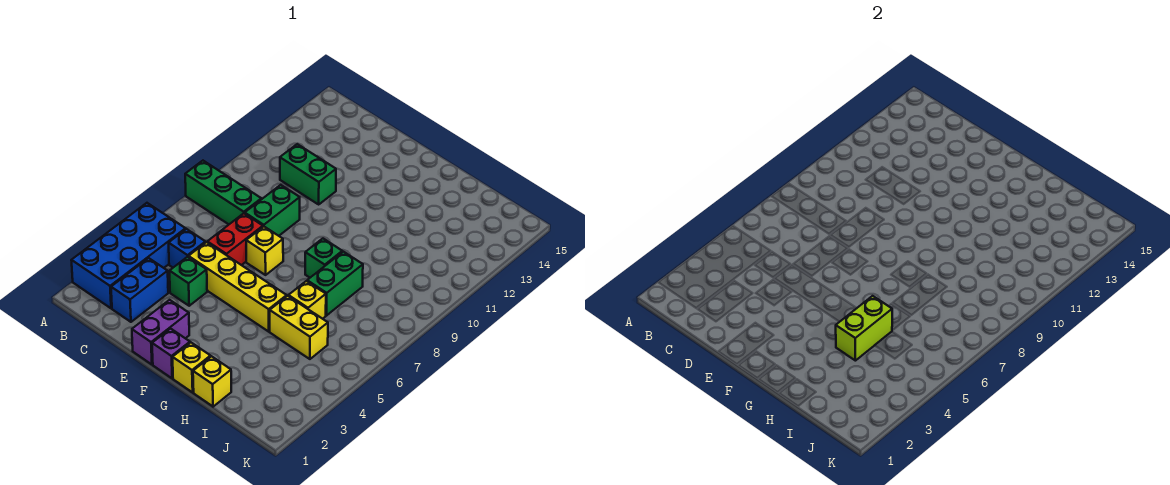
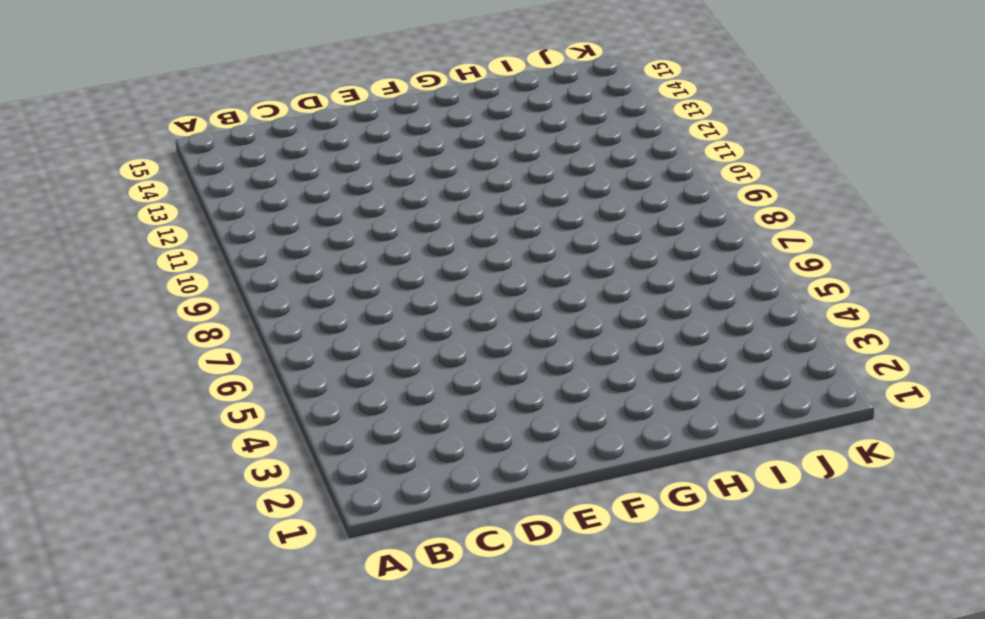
none -> blue 2x4 brick [71,203,186,308]
none -> green 1x3 brick [185,161,261,224]
none -> blue 1x2 brick [111,258,168,322]

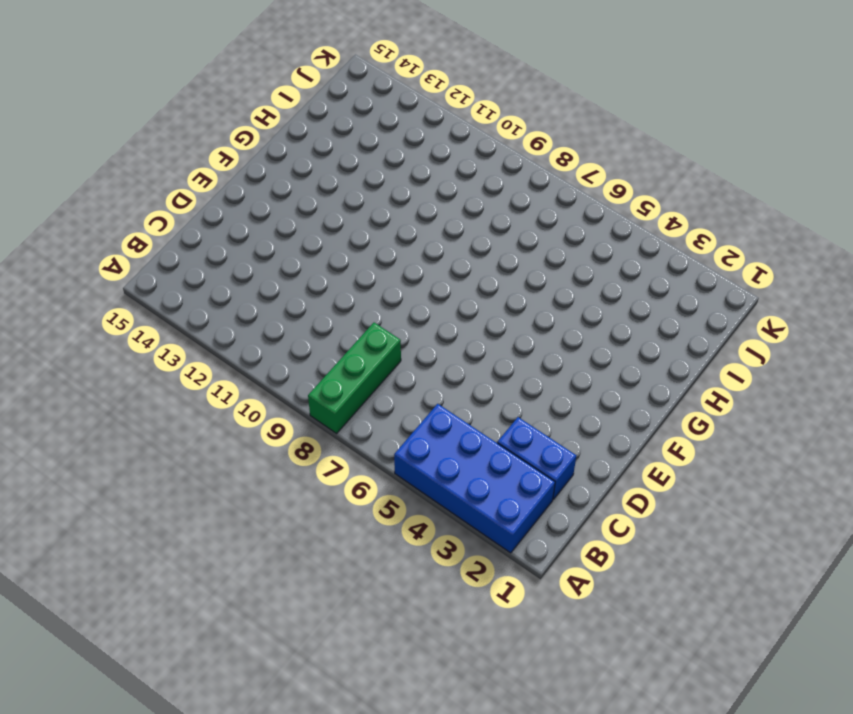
none -> blue 1x1 brick [169,229,206,267]
none -> green 1x2 brick [280,144,336,204]
none -> green 1x1 brick [170,257,207,306]

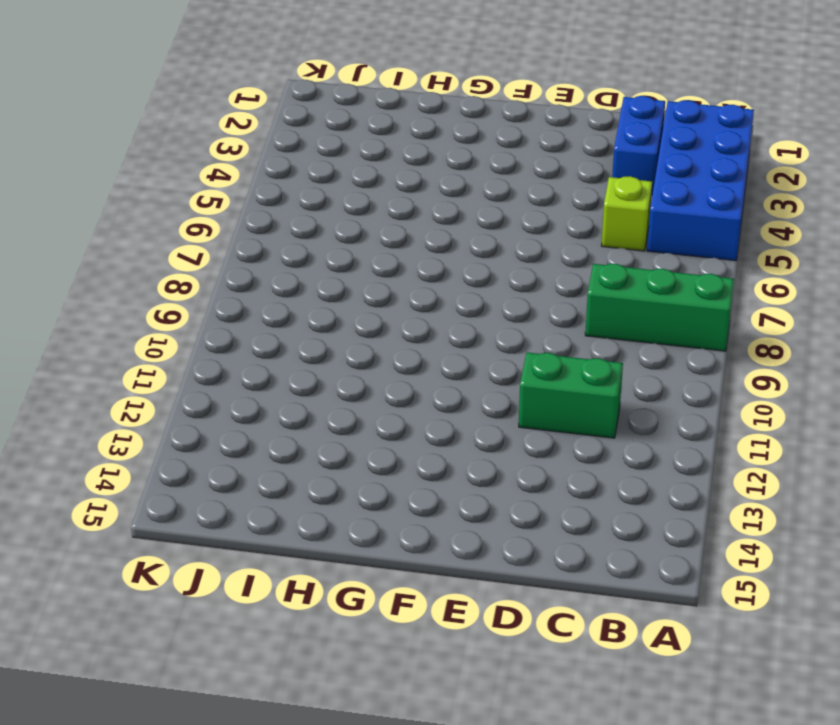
lime 1x1 brick [601,176,652,251] -> blue 1x1 brick [169,229,206,267]
none -> green 1x1 brick [170,257,207,306]
none -> yellow 1x4 brick [189,242,287,332]
none -> red 1x2 brick [207,213,263,265]

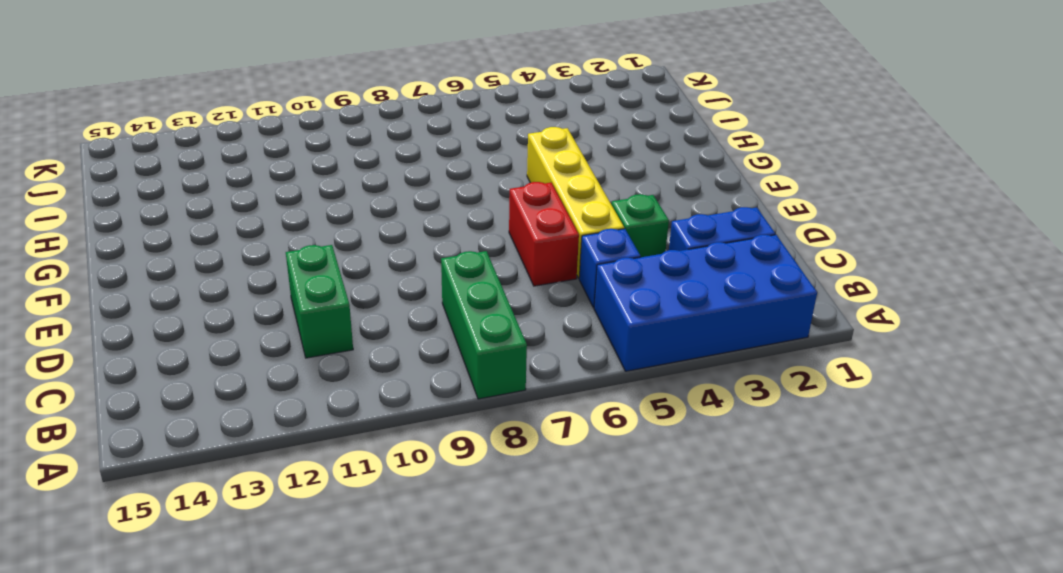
red 1x2 brick [509,182,579,286] -> red 1x2 brick turned to [207,213,263,265]
none -> green 1x2 brick [245,185,300,236]
none -> purple 1x2 brick [132,300,189,364]
none -> yellow 1x1 brick [246,227,283,275]

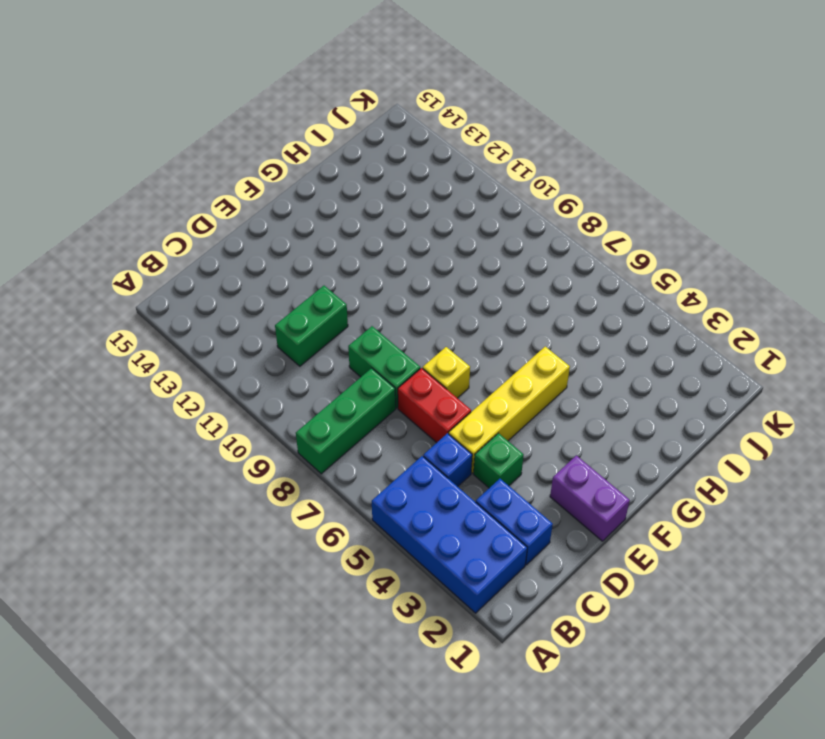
none -> purple 1x1 brick [152,329,190,378]
none -> yellow 1x1 brick [173,343,211,392]
none -> green 1x1 brick [305,239,342,278]

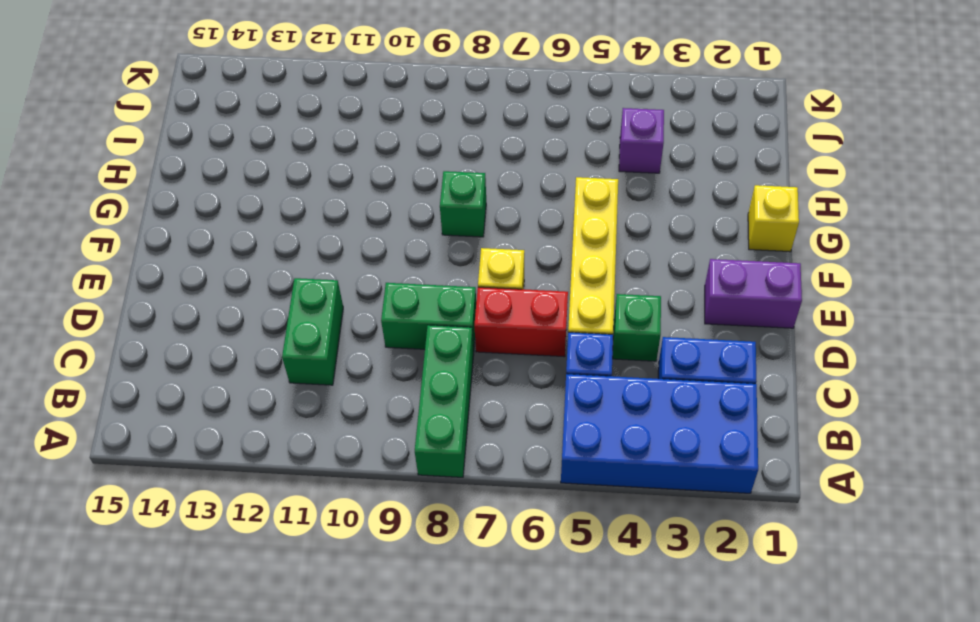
purple 1x1 brick [619,108,664,173] -> purple 1x1 brick moved to [152,329,190,378]
none -> yellow 1x1 brick [193,356,231,407]
none -> yellow 1x2 brick [270,296,328,359]
none -> yellow 1x1 brick [289,281,326,319]

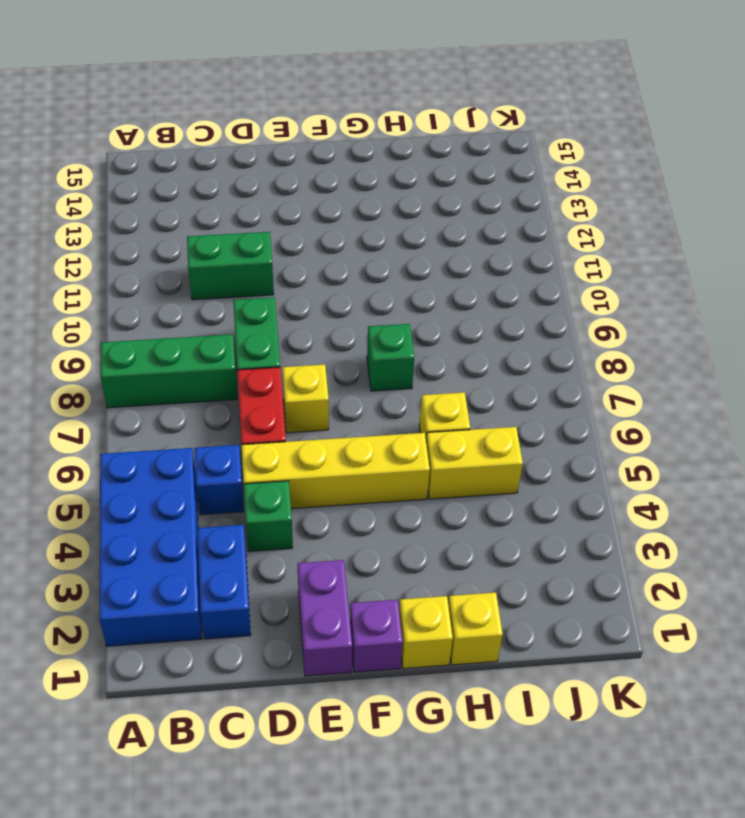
none -> green 1x2 brick [307,252,363,315]
none -> lime 1x2 brick [836,296,892,361]

